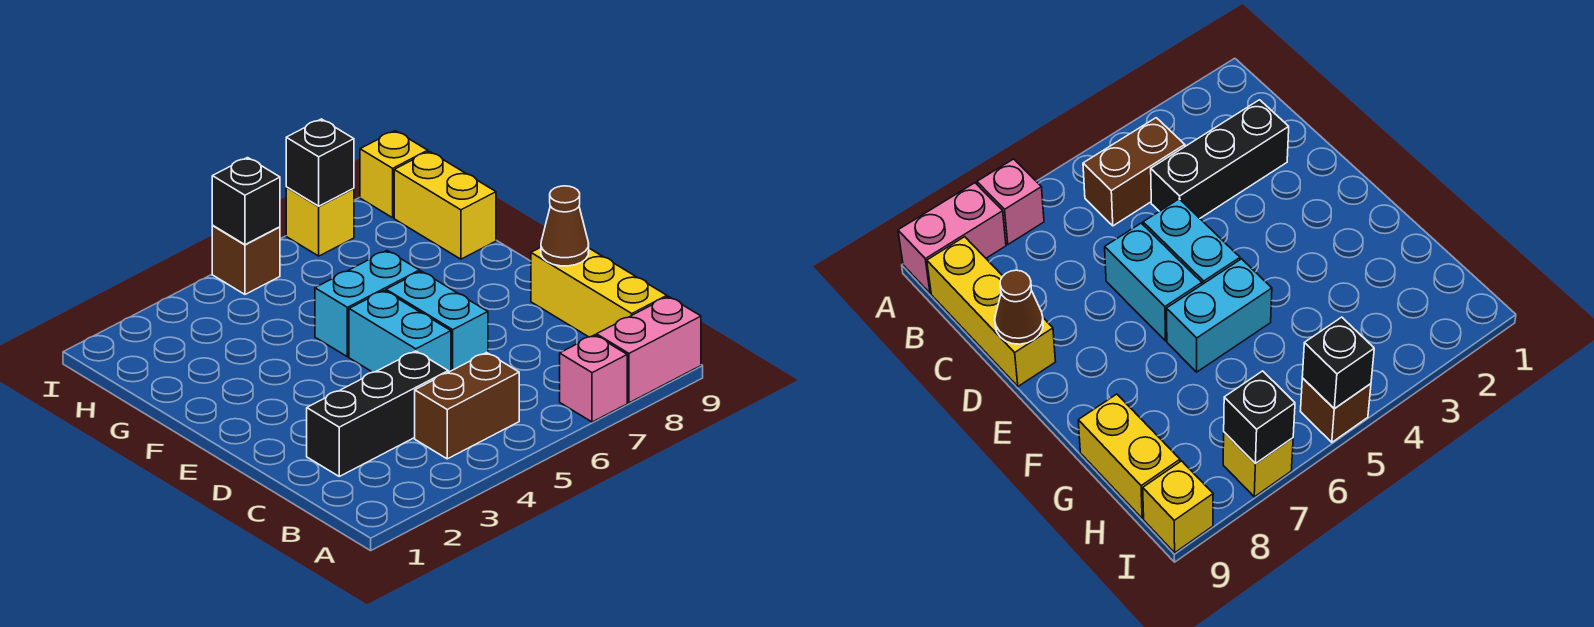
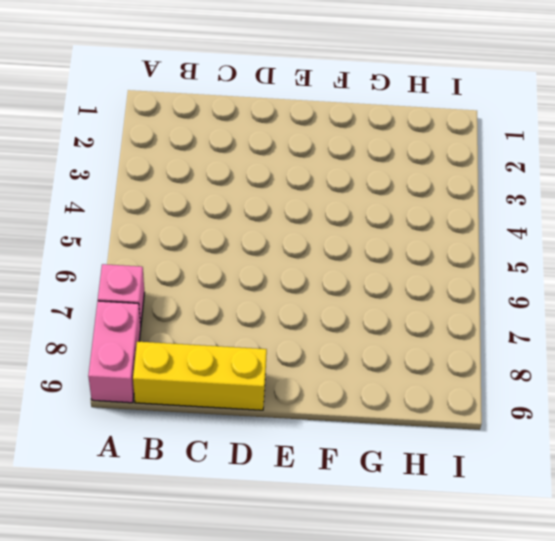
none -> brown 1x2 brick [415,353,519,459]
none -> black 1x3 brick [307,351,448,476]
none -> cyan 1x2 brick [349,290,451,372]

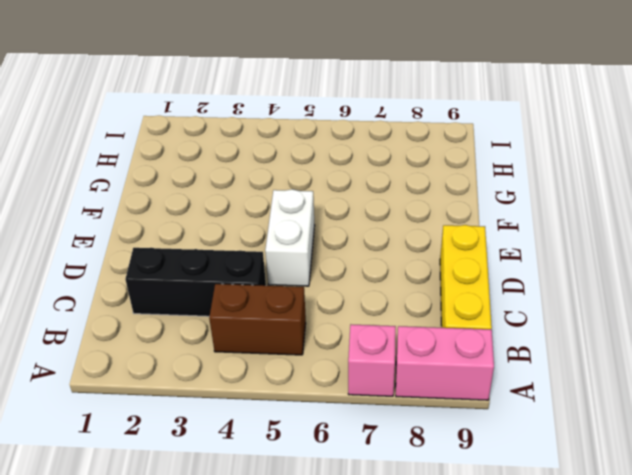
white 1x2 brick [265,189,315,286] -> cyan 1x2 brick [349,290,451,372]
none -> cyan 1x2 brick [386,271,488,371]
none -> cyan 1x2 brick [315,251,420,357]
none -> yellow 1x2 brick [394,151,496,259]

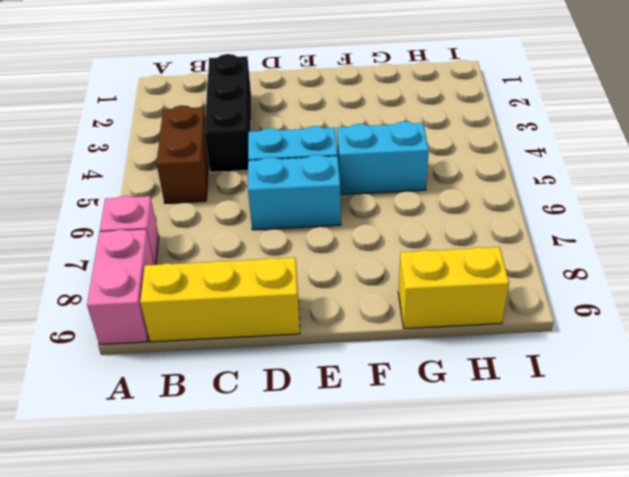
cyan 1x2 brick [337,121,429,195] -> cyan 1x2 brick turned to [315,251,420,357]
none -> brown 1x1 brick [212,226,280,294]
none -> yellow 1x1 brick [286,187,354,256]
none -> yellow 1x1 brick [360,131,428,218]

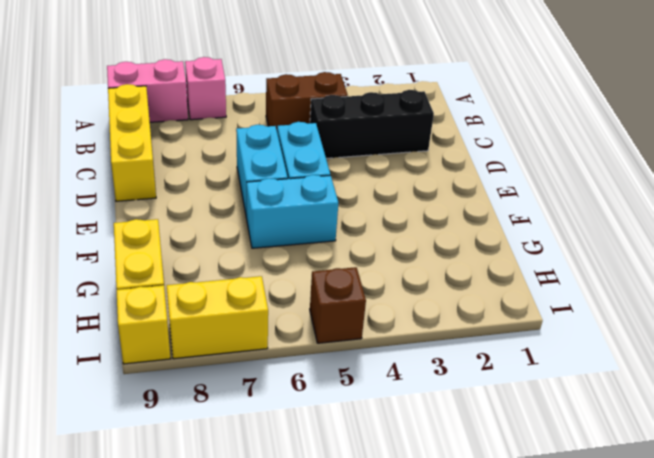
yellow 1x2 brick [167,276,268,359] -> yellow 1x1 brick [286,187,354,256]
none -> brown 1x1 cone [541,186,589,266]
none -> black 1x1 brick [212,158,280,245]
none -> black 1x1 brick [286,119,354,206]

